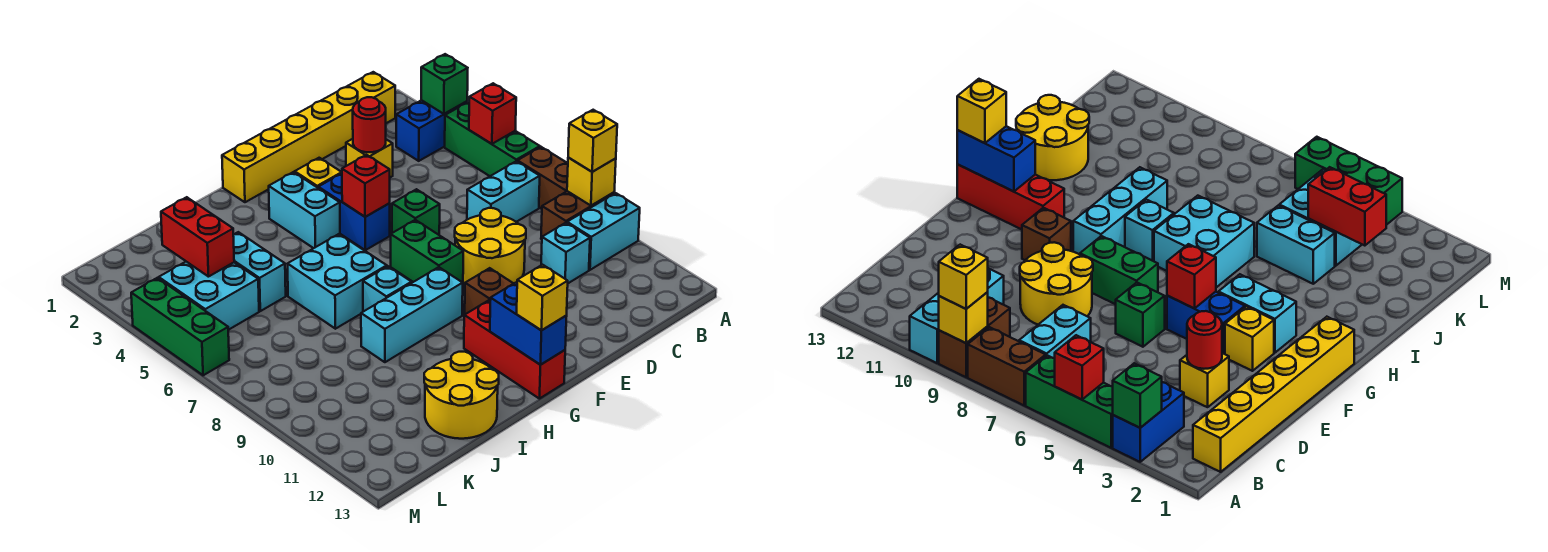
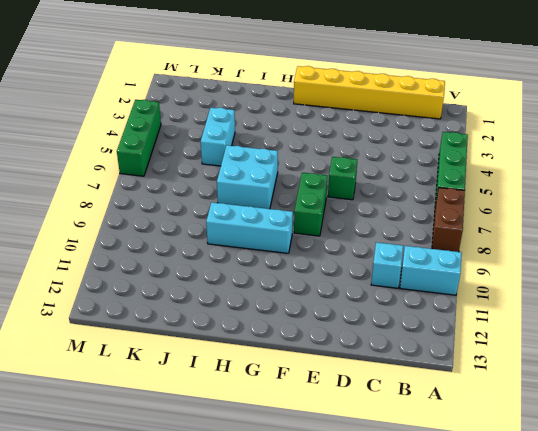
none -> blue 1x2 brick [396,100,467,161]
none -> brown 1x2 brick [541,191,614,239]
none -> cyan 1x2 brick [467,161,540,222]
none -> yellow 1x1 brick [346,139,393,177]

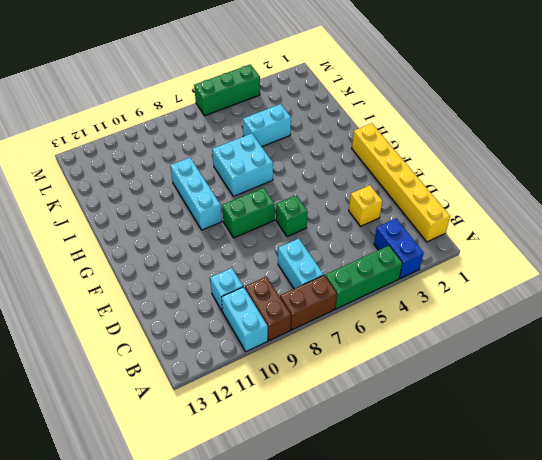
none -> yellow 2x2 round brick [455,208,526,284]
none -> yellow 1x1 brick [295,158,342,188]
none -> blue 1x2 brick [318,174,390,250]
none -> brown 1x1 brick [465,268,514,314]

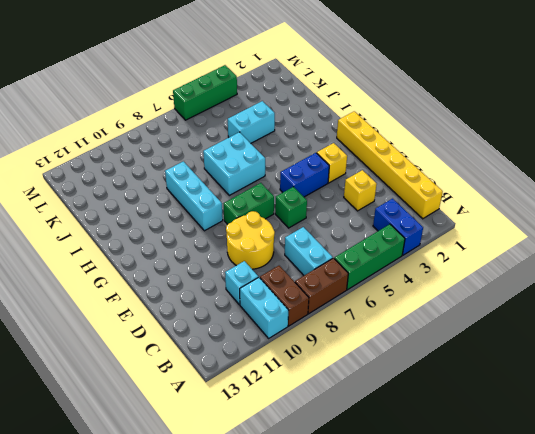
none -> brown 1x1 brick [465,268,514,314]
none -> cyan 1x2 brick [269,172,340,248]
none -> red 1x3 brick [464,300,565,399]
none -> cyan 1x1 brick [363,266,412,312]

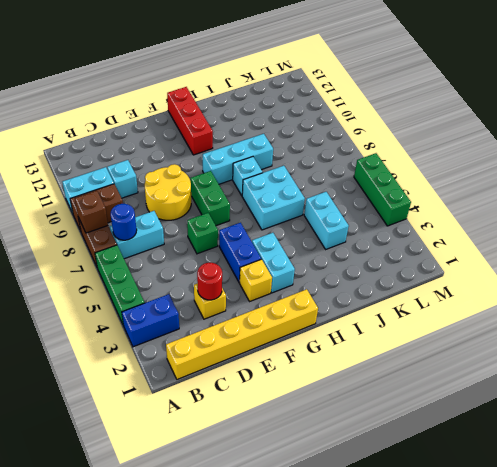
brown 1x1 brick [75,191,108,233] -> brown 1x1 brick moved to [465,268,514,314]
blue 1x1 round brick [111,204,137,240] -> none
none -> yellow 2x2 round brick [424,352,499,439]
none -> cyan 2x2 brick [159,262,259,330]
none -> green 1x1 brick [421,54,468,114]
none -> red 1x1 brick [469,83,516,144]

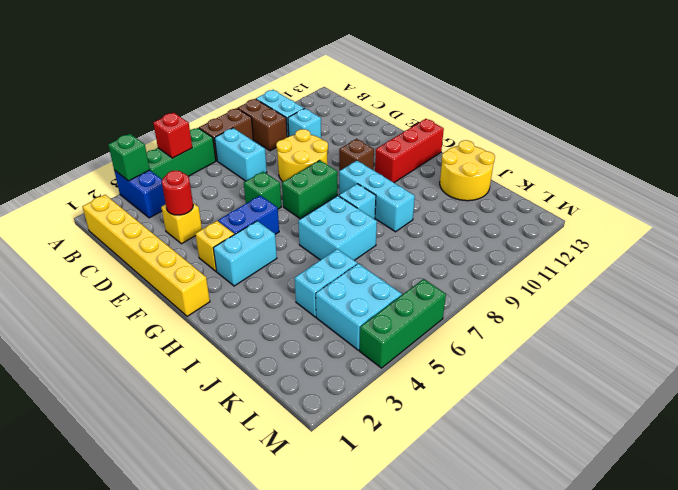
none -> yellow 1x1 brick [567,157,616,206]
none -> red 1x1 brick [342,155,390,217]
none -> blue 1x2 brick [490,283,567,365]
none -> red 1x2 brick [161,197,234,277]

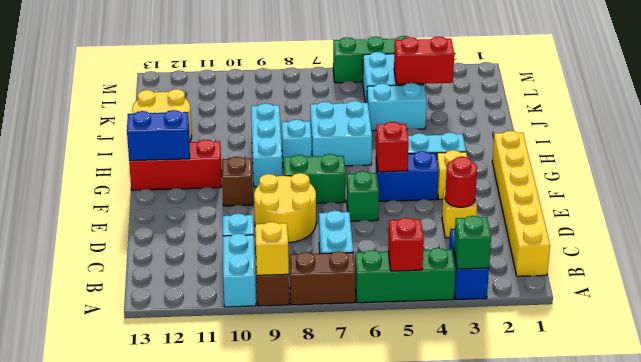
none -> yellow 1x1 brick [568,110,617,172]
none -> yellow 1x1 brick [517,265,568,330]

